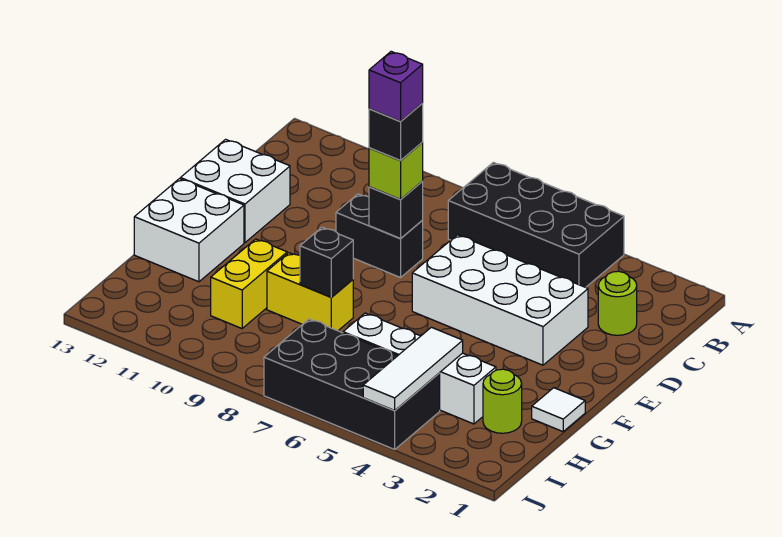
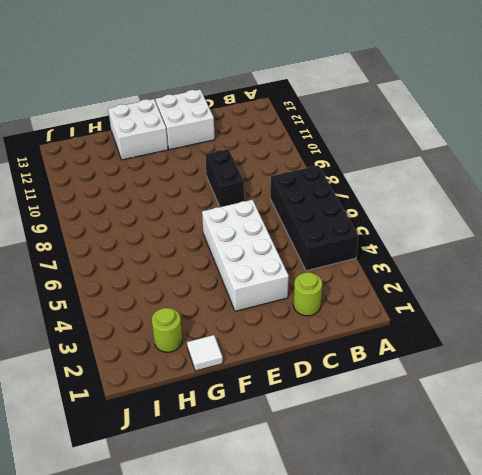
none -> yellow 1x2 brick [267,253,353,331]
none -> yellow 1x2 brick [211,239,287,328]
none -> white 1x4 brick [343,313,496,424]

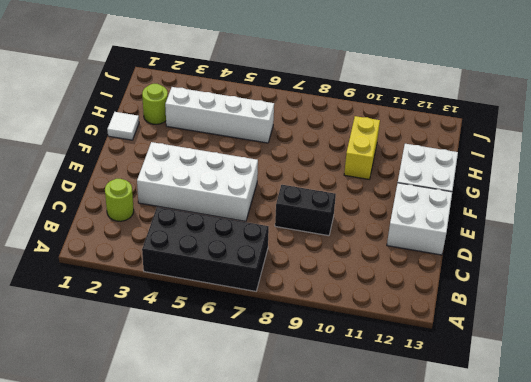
none -> yellow 1x2 brick [267,253,353,331]
none -> black 2x4 brick [264,319,440,449]
none -> black 1x1 brick [369,182,423,238]

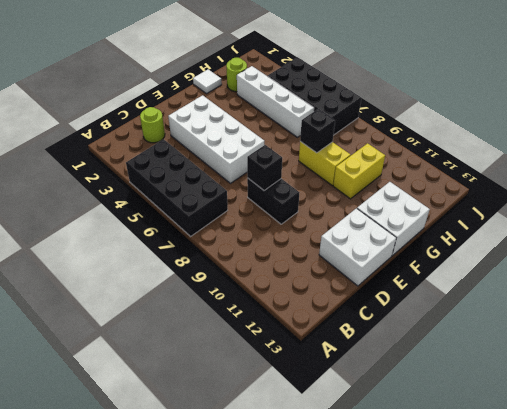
none -> white 1x3 tile [363,327,463,411]
none -> lime 1x1 brick [369,143,423,199]
none -> black 1x1 brick [369,104,423,161]

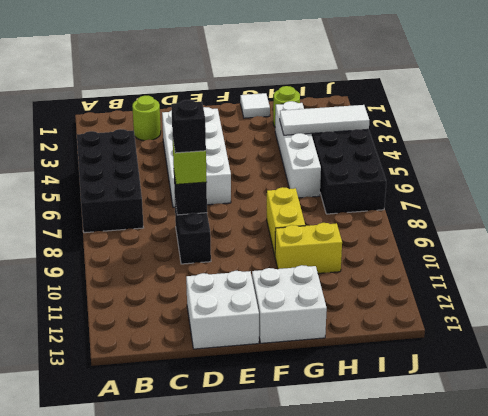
none -> black 1x1 brick [300,227,353,297]
none -> purple 1x1 brick [369,51,423,122]

